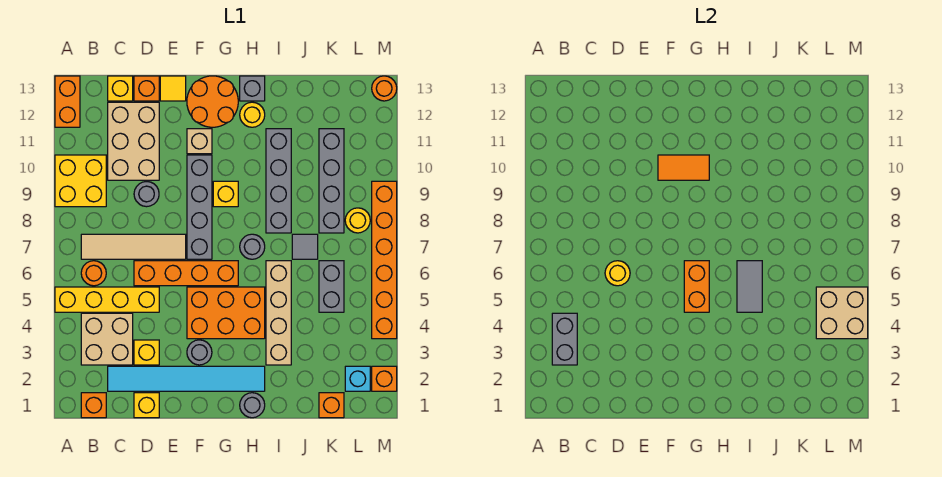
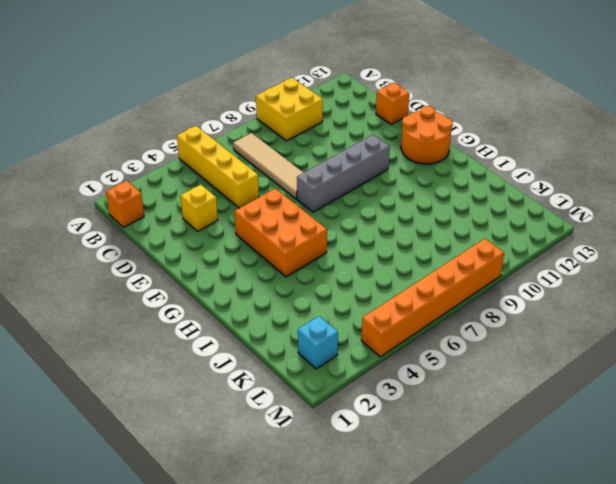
none -> orange 1x2 brick [55,76,80,127]
none -> tan 2x2 brick [81,313,133,365]
none -> orange 1x1 round brick [81,261,106,286]
none -> cyan 1x6 tile [108,366,265,391]

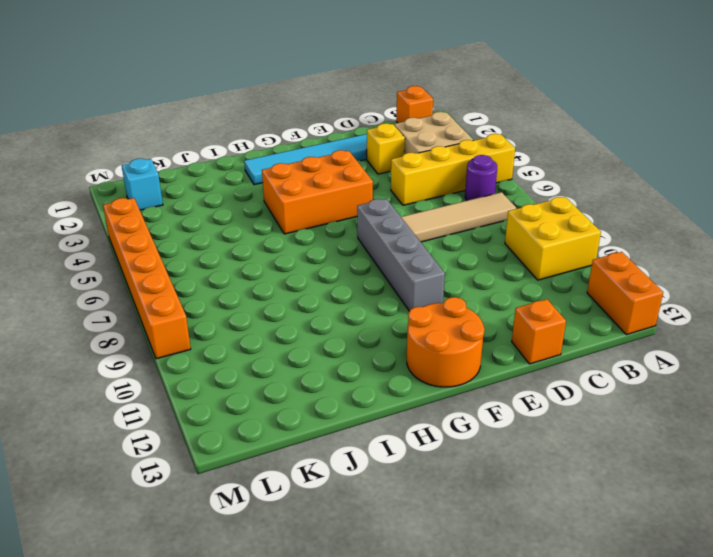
purple 1x1 round brick [465,155,497,201] -> orange 1x1 round brick [81,261,106,286]
none -> tan 2x3 brick [108,102,159,180]
none -> yellow 1x1 brick [108,76,133,101]
none -> yellow 1x1 brick [134,393,159,418]
none -> orange 1x4 brick [134,261,238,286]

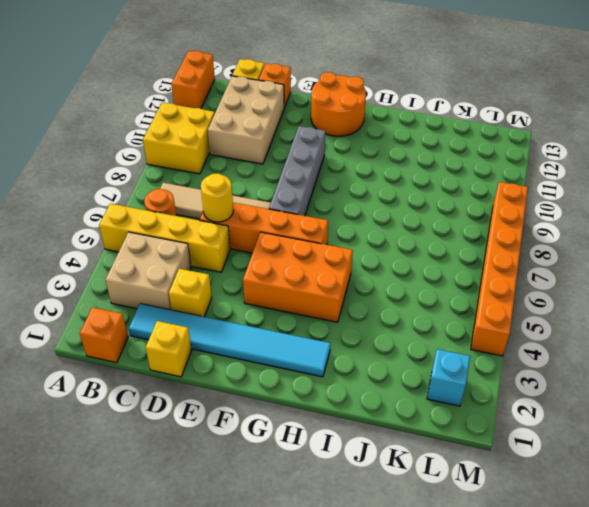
none -> grey 1x1 round brick [134,182,159,207]
none -> yellow 1x1 tile [160,76,186,101]
none -> grey 1x1 round brick [187,340,212,365]
none -> tan 1x1 brick [187,129,212,154]

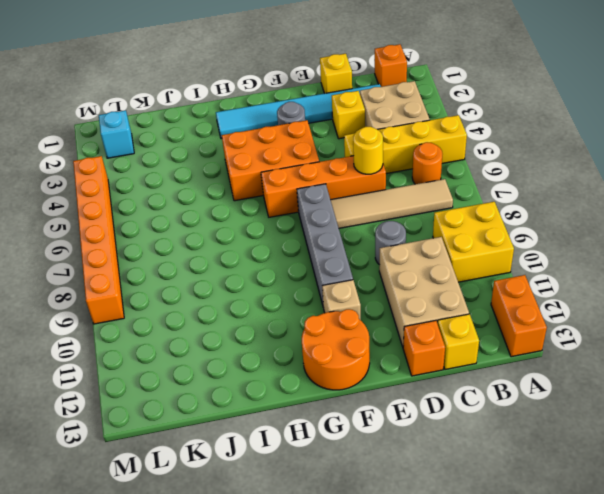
none -> yellow 1x1 tile [160,76,186,101]
none -> yellow 1x1 brick [213,181,238,207]
none -> grey 1x1 round brick [240,393,265,418]
none -> grey 1x1 round brick [240,234,265,259]

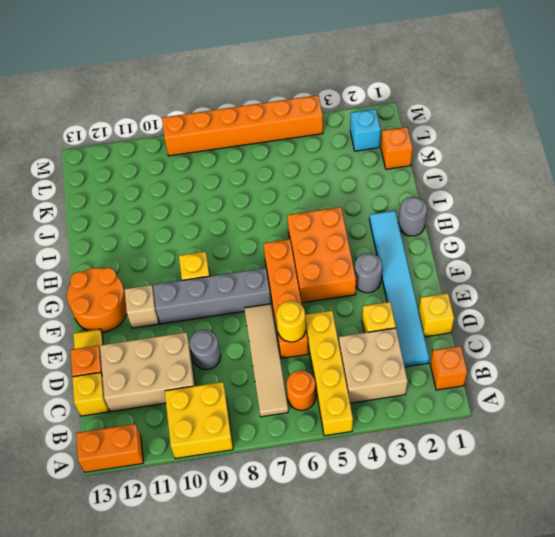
none -> grey 1x1 round brick [240,234,265,259]
none -> yellow 1x1 round brick [240,102,265,127]
none -> grey 1x1 brick [240,76,265,101]
none -> tan 1x4 brick [266,261,291,365]

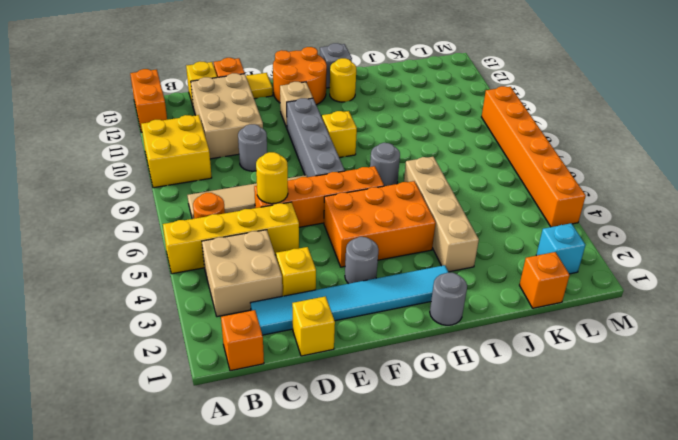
none -> grey 1x4 brick [266,129,291,233]
none -> grey 1x1 tile [292,234,318,259]
none -> grey 1x2 brick [319,261,344,312]
none -> grey 1x4 brick [319,129,344,233]

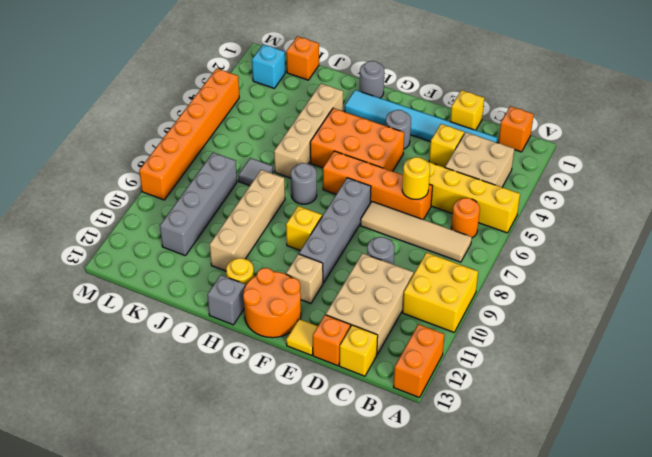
tan 1x4 brick [210,170,285,271] -> grey 1x4 brick [266,129,291,233]
none -> grey 1x2 brick [319,261,344,312]
none -> yellow 1x1 round brick [345,208,370,233]
none -> orange 1x1 brick [372,366,397,391]
none -> orange 1x1 round brick [372,76,397,101]

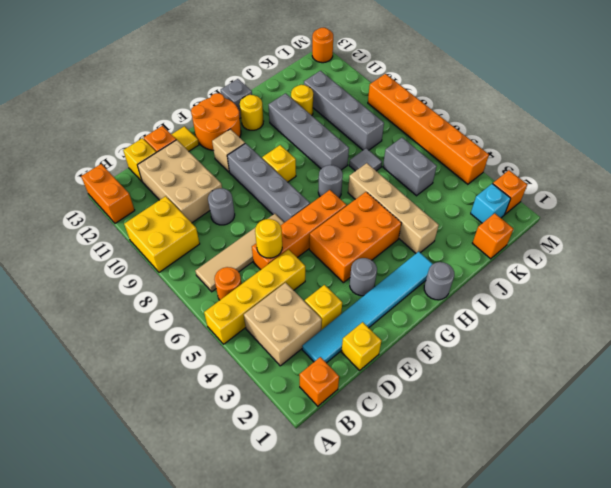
yellow 1x1 round brick [291,85,313,115] -> yellow 1x1 round brick moved to [345,208,370,233]
none -> grey 1x2 brick [552,313,577,365]
none -> orange 1x2 tile [658,155,709,180]
none -> orange 1x2 brick [684,261,709,312]
none -> grey 1x2 tile [737,261,762,312]

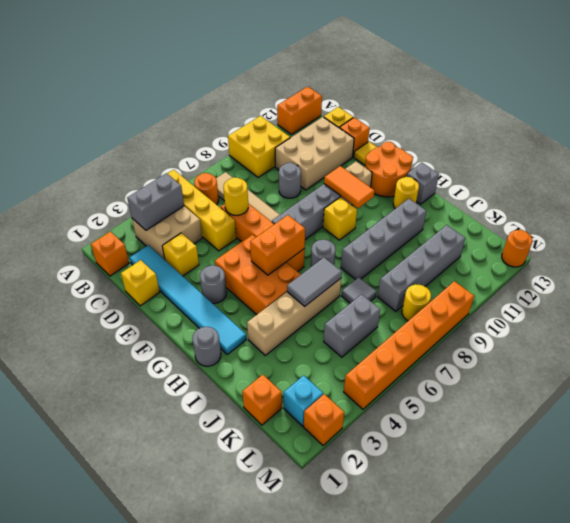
none -> tan 2x2 brick [816,287,868,339]

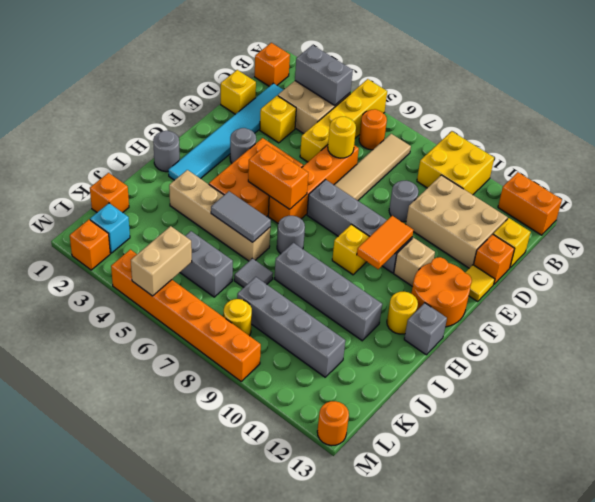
tan 1x2 brick [131,226,192,296] -> tan 2x2 brick [816,287,868,339]

